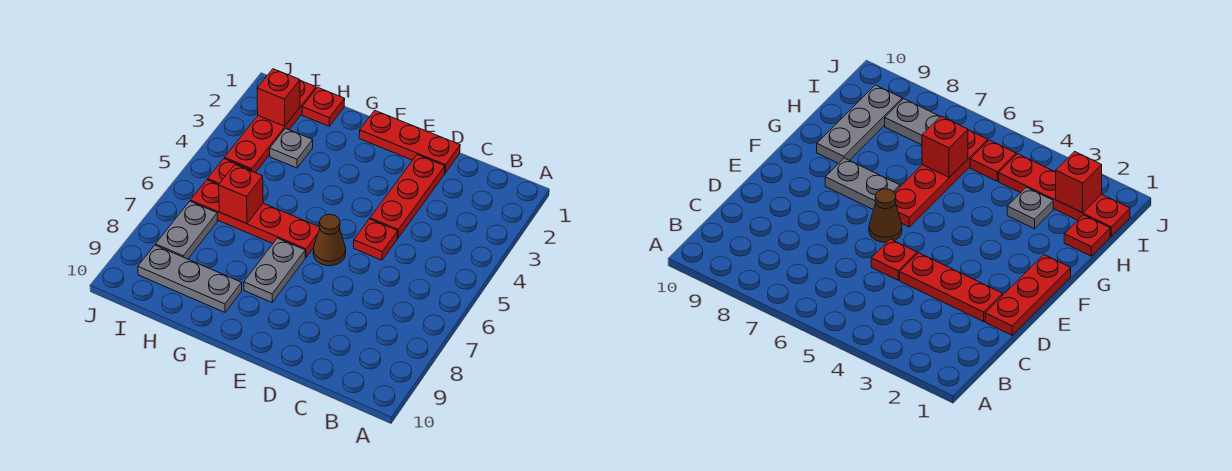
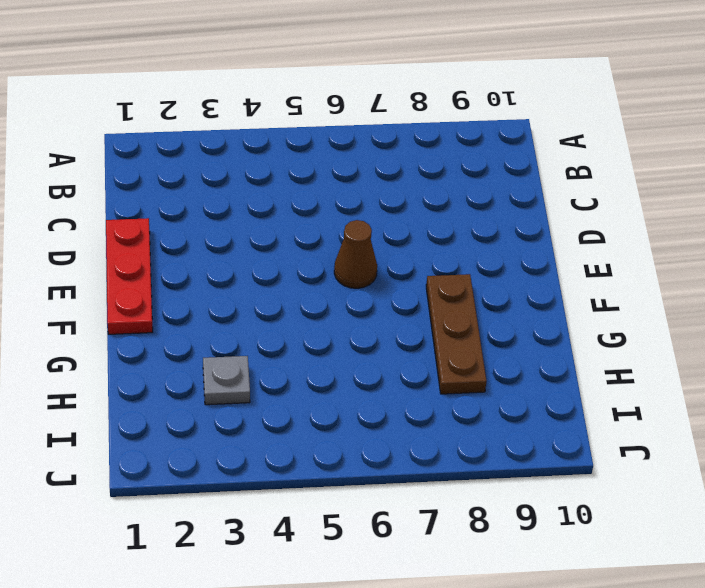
brown 1x3 plate [426,274,487,394] -> grey 1x2 plate [244,238,305,302]
none -> red 1x3 plate [370,155,445,238]
none -> red 1x1 plate [354,219,398,260]
none -> red 1x4 plate [190,180,320,257]

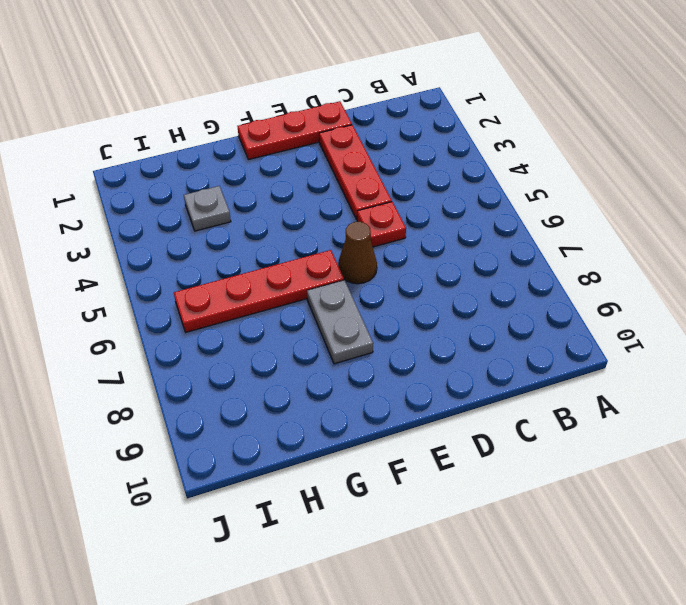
none -> grey 1x3 plate [138,245,242,312]
none -> red 1x1 plate [302,87,345,126]
none -> red 1x4 plate [224,81,316,173]

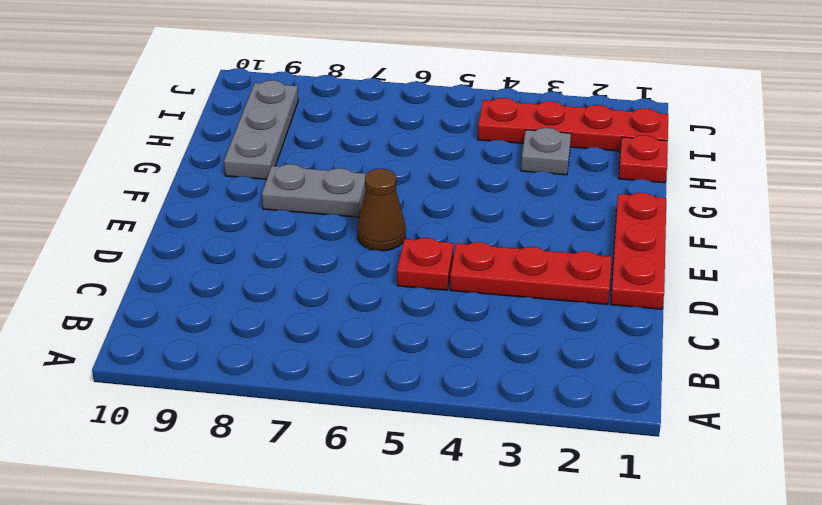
none -> red 1x4 plate [190,180,320,257]
none -> red 1x1 plate [208,159,251,185]
none -> grey 1x2 plate [156,201,217,259]

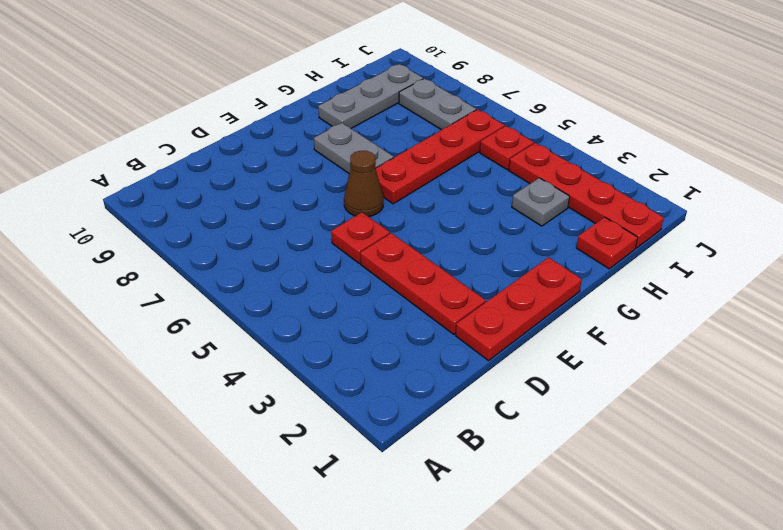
none -> red 1x1 brick [219,165,263,224]
none -> red 1x1 brick [257,69,300,126]

